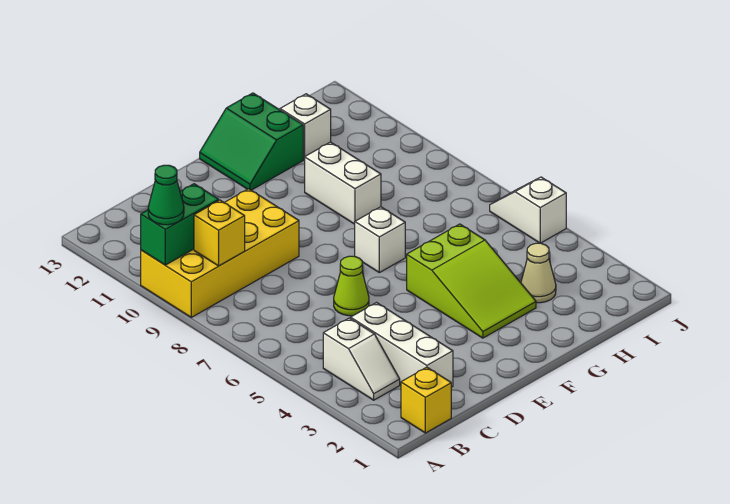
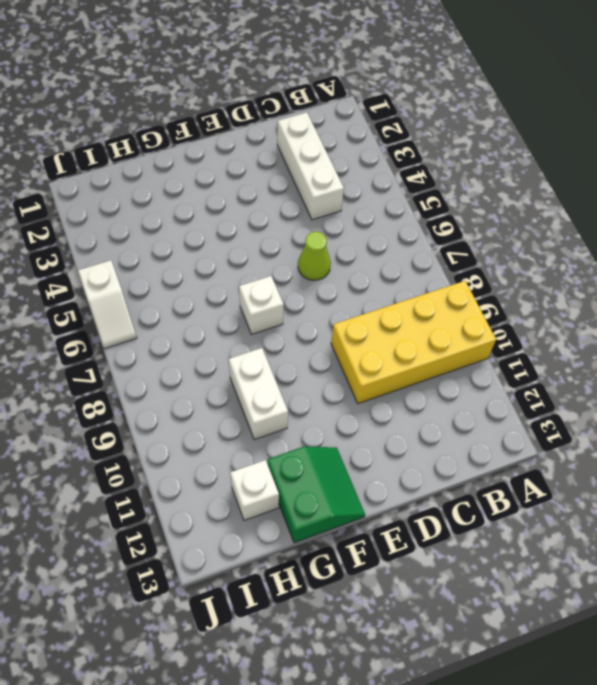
none -> yellow 1x1 brick [401,367,451,433]
none -> white 1x2 slope [323,318,400,400]
none -> lime 2x3 slope [407,224,536,338]

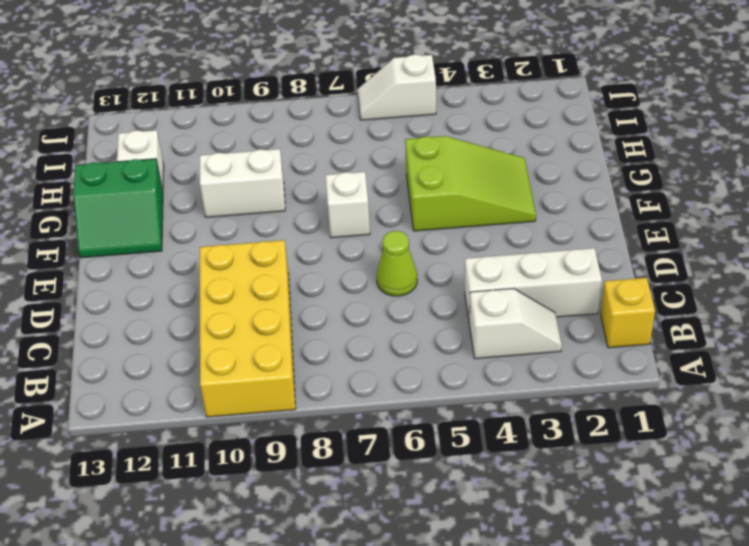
none -> tan 1x1 cone [521,243,556,303]
none -> green 1x2 brick [141,184,219,265]
none -> yellow 1x1 brick [194,200,245,266]

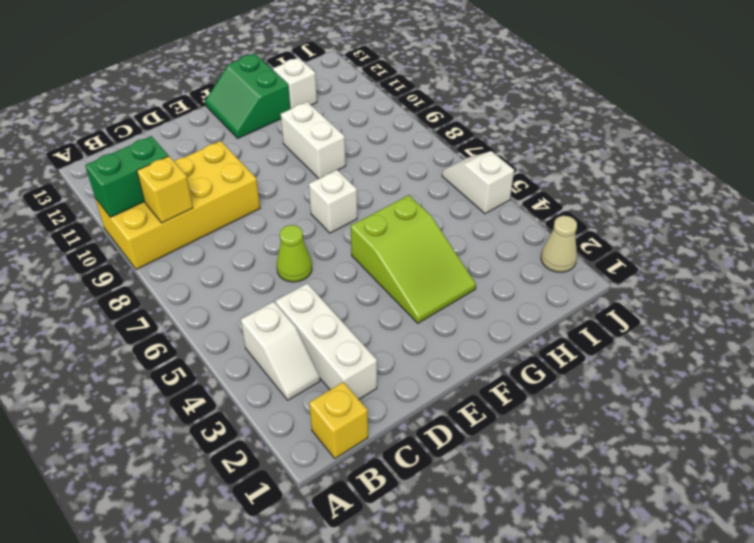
tan 1x1 cone [541,216,577,272] -> tan 1x1 cone moved to [521,243,556,303]
none -> green 1x1 cone [148,165,184,225]

